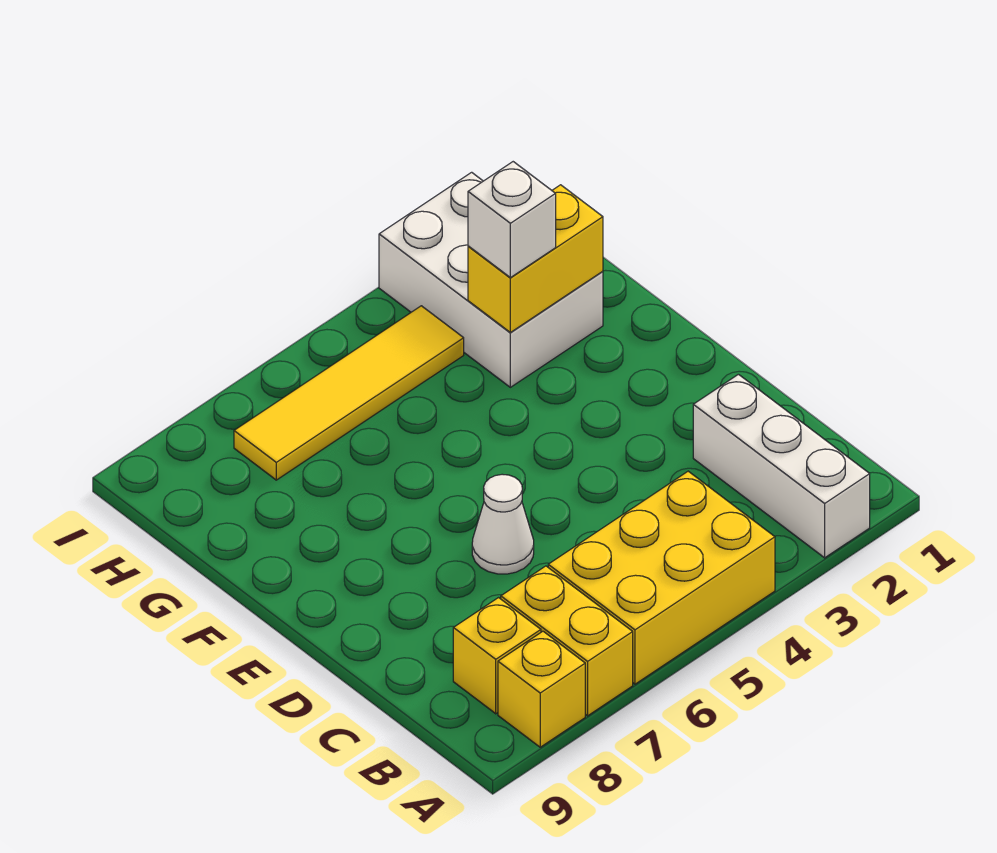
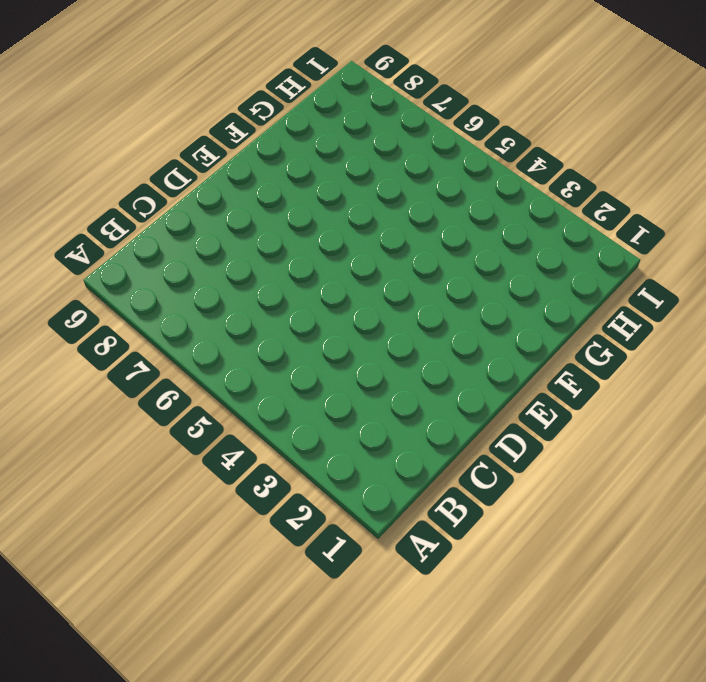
none -> white 1x3 brick [693,374,870,558]
none -> yellow 2x3 brick [548,471,775,684]

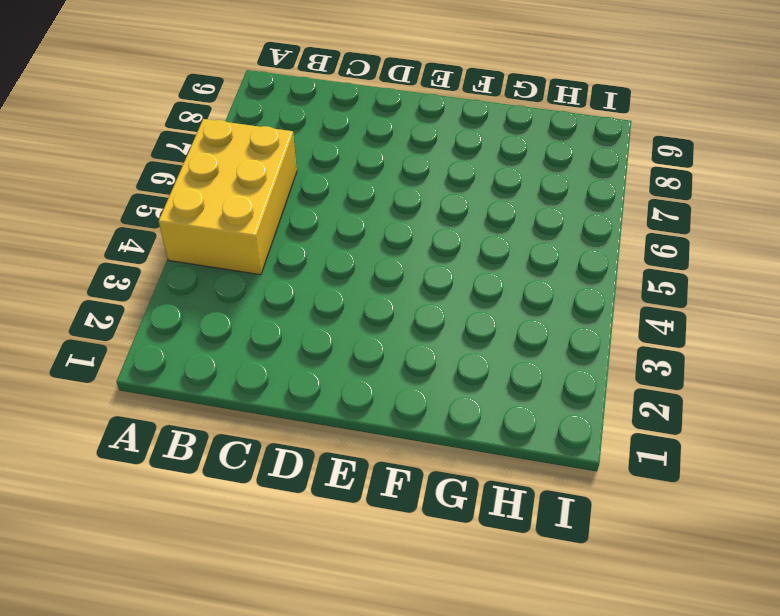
none -> white 1x3 brick [693,374,870,558]
none -> yellow 1x2 brick [501,566,633,716]

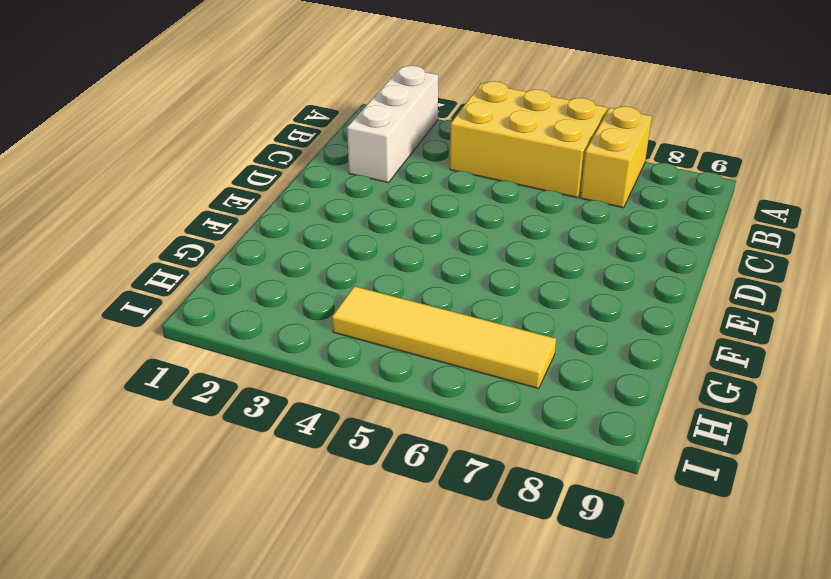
none -> yellow 1x1 brick [498,631,585,747]
none -> yellow 1x1 brick [453,598,541,714]

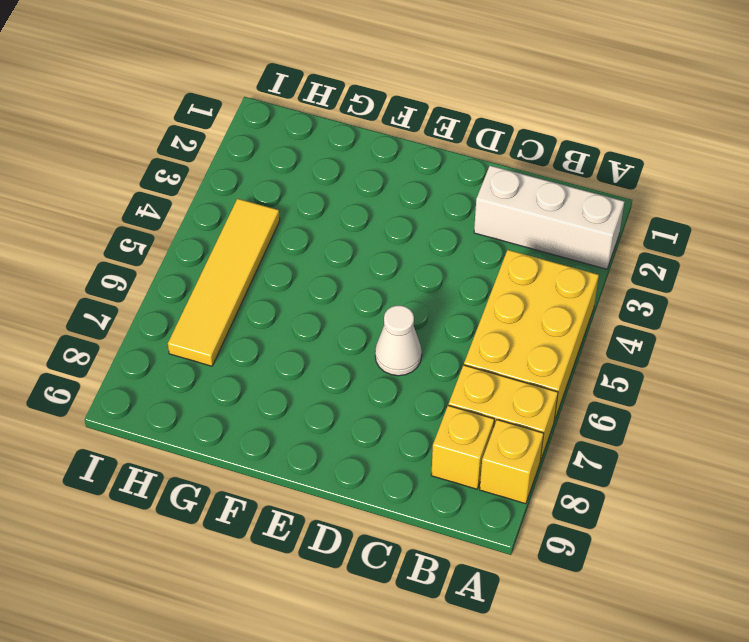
none -> white 2x3 brick [379,172,603,387]
none -> yellow 1x2 brick [468,185,603,332]

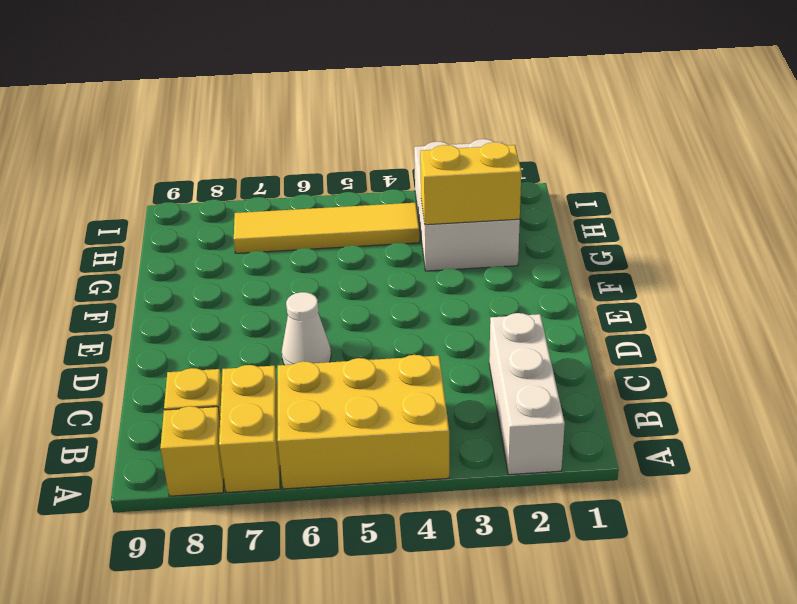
none -> white 1x1 brick [468,162,556,278]

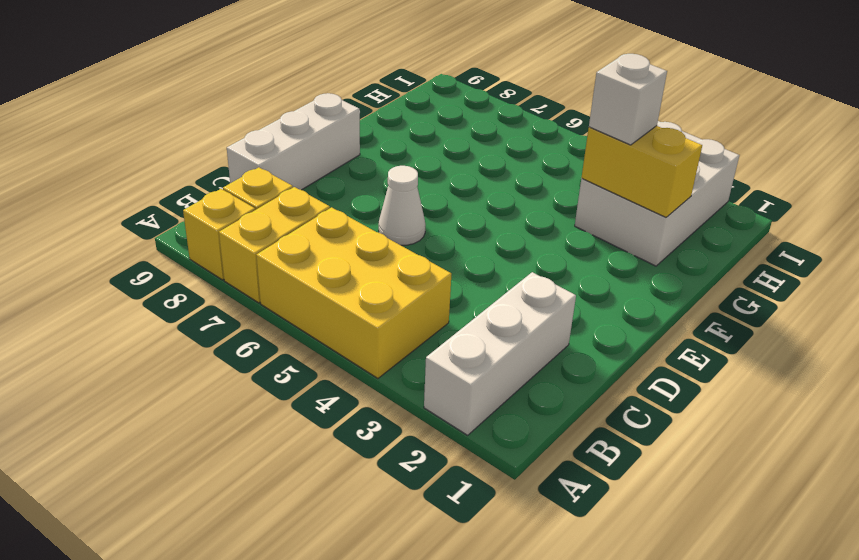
white 1x3 brick [227,93,360,190] -> none
none -> yellow 1x4 tile [234,306,464,480]

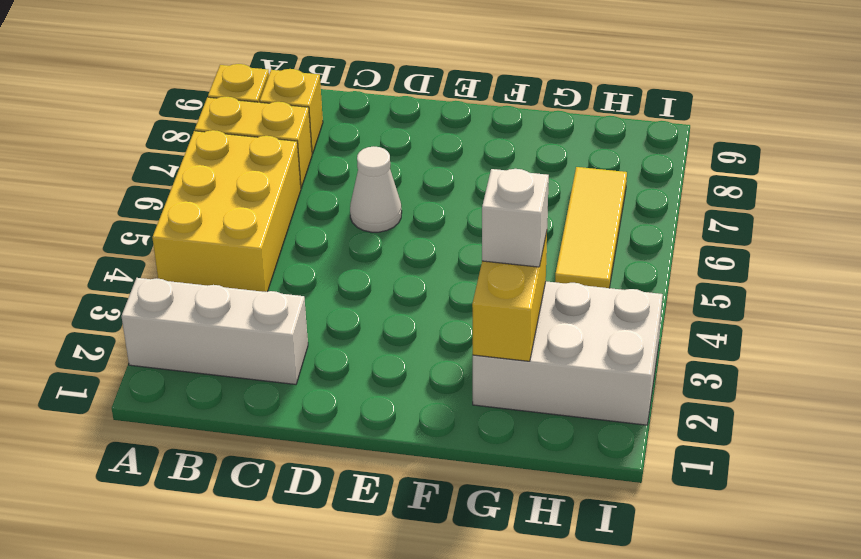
yellow 1x3 tile [555,167,627,288] -> yellow 1x4 tile [234,306,464,480]

